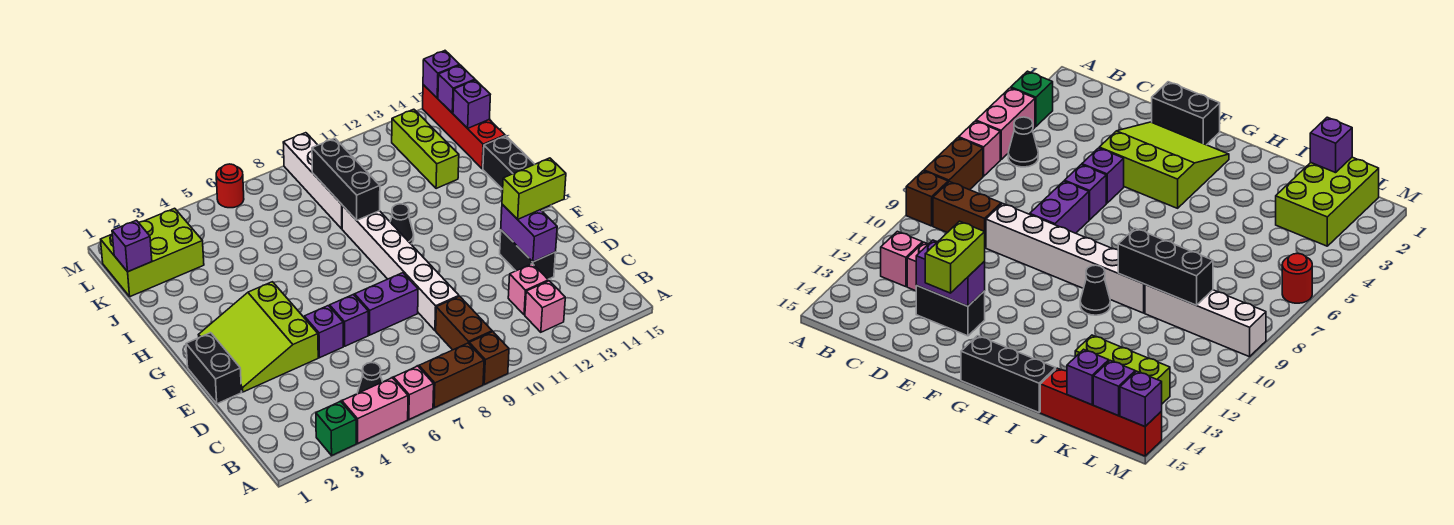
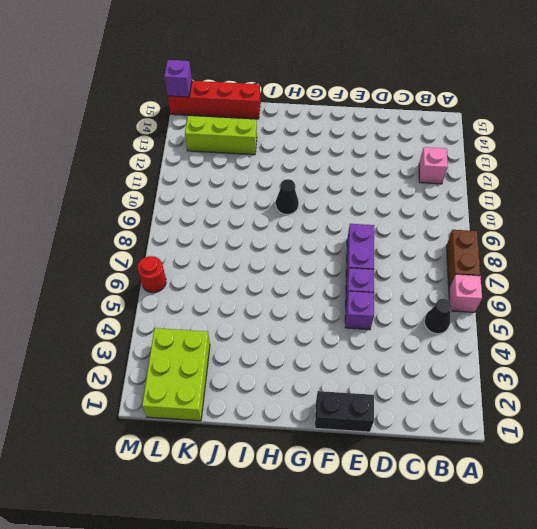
none -> green 1x1 brick [316,401,356,455]
none -> pink 1x2 brick [342,378,408,443]
none -> brown 1x1 brick [469,332,509,384]
none -> brown 1x2 brick [436,296,492,350]

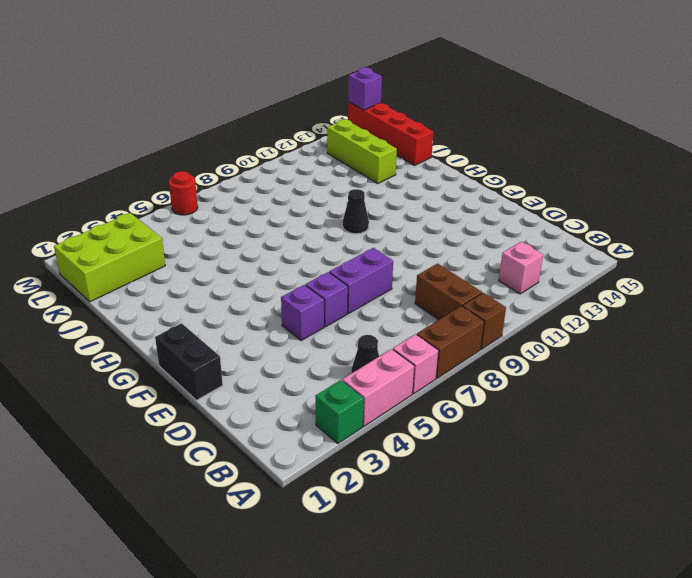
none -> pink 1x1 brick [508,264,548,315]
none -> white 1x6 brick [342,205,459,330]
none -> black 1x2 brick [500,230,556,279]
none -> lime 3x3 slope [199,282,318,392]

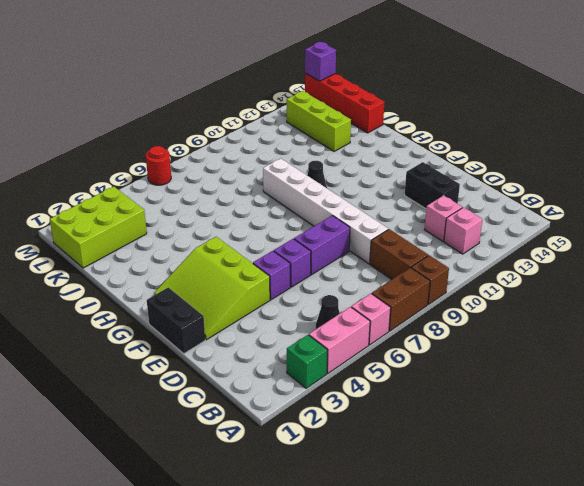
none -> black 1x3 brick [483,136,551,211]
none -> white 1x4 brick [283,133,342,229]
none -> purple 1x2 brick [501,204,557,262]
none -> black 1x3 brick [312,138,380,220]

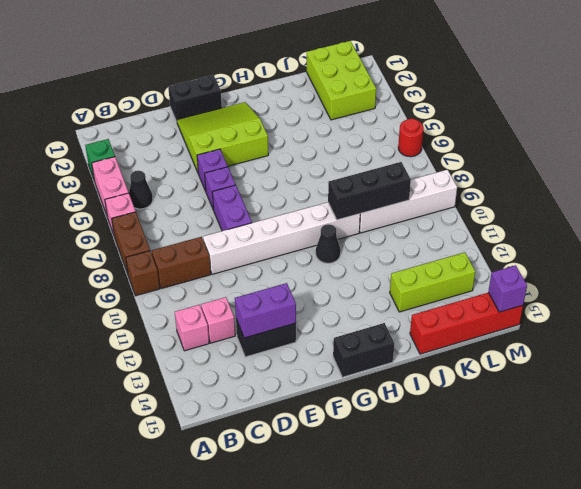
black 1x2 brick [333,323,394,377] -> black 1x3 brick [483,136,551,211]
none -> purple 1x1 brick [112,220,152,272]
none -> purple 1x1 brick [453,80,490,128]
none -> purple 1x1 brick [438,65,475,113]
none -> lime 1x2 brick [502,158,566,219]

